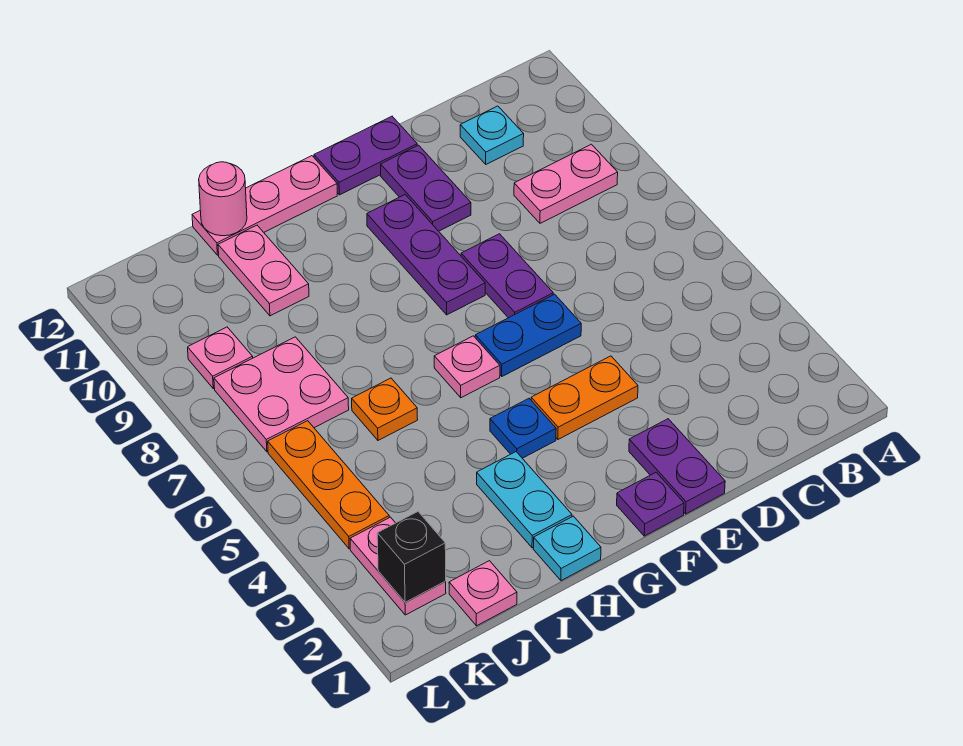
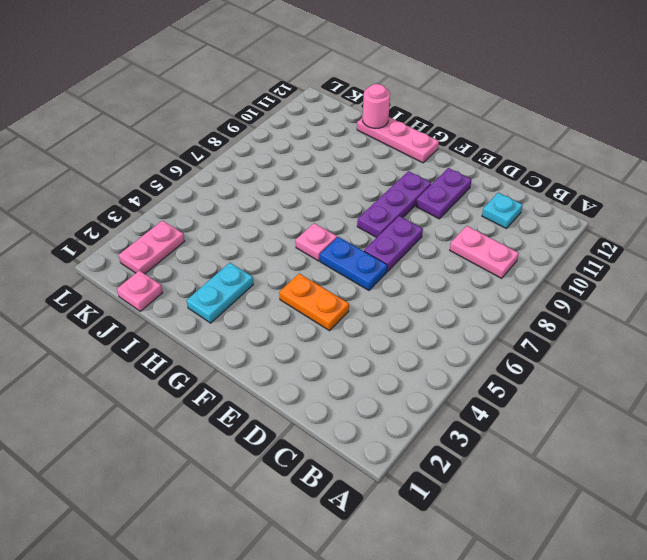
none -> purple 1x2 plate [629,419,725,514]
none -> purple 1x2 plate [314,116,417,195]
none -> purple 1x1 plate [617,472,684,536]

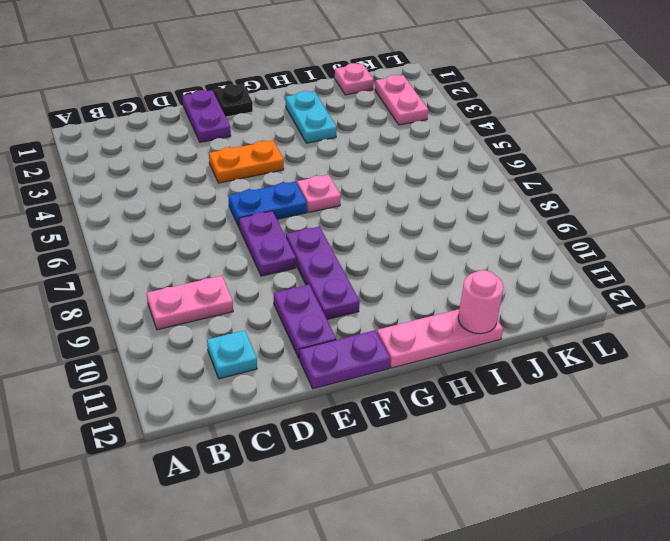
black 1x1 plate [214,85,253,117] -> purple 1x1 plate [617,472,684,536]
none -> blue 1x1 plate [490,399,556,458]
none -> cyan 1x1 plate [533,516,601,581]
none -> orange 1x1 plate [352,378,418,440]

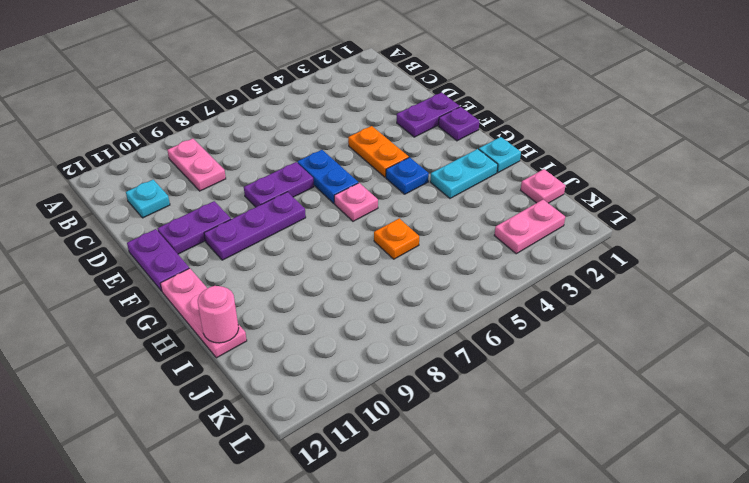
none -> pink 1x2 plate [218,225,309,316]
none -> pink 2x2 plate [214,337,349,452]
none -> orange 1x3 plate [268,421,389,549]

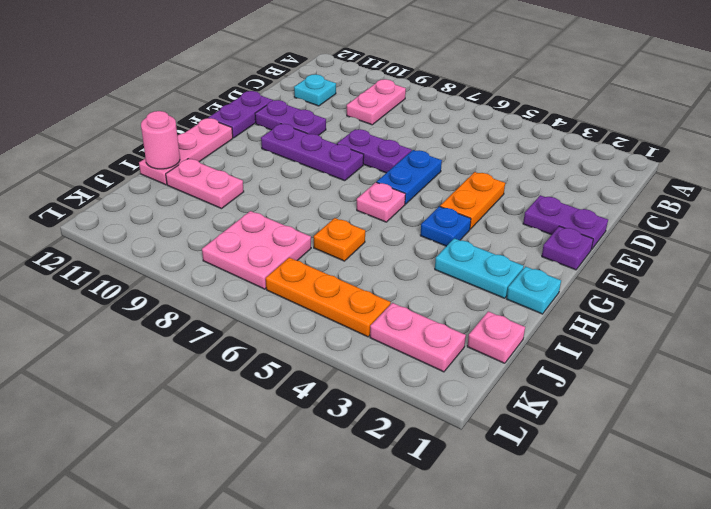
none -> pink 1x1 plate [188,327,253,389]
none -> black 1x1 brick [377,512,446,603]

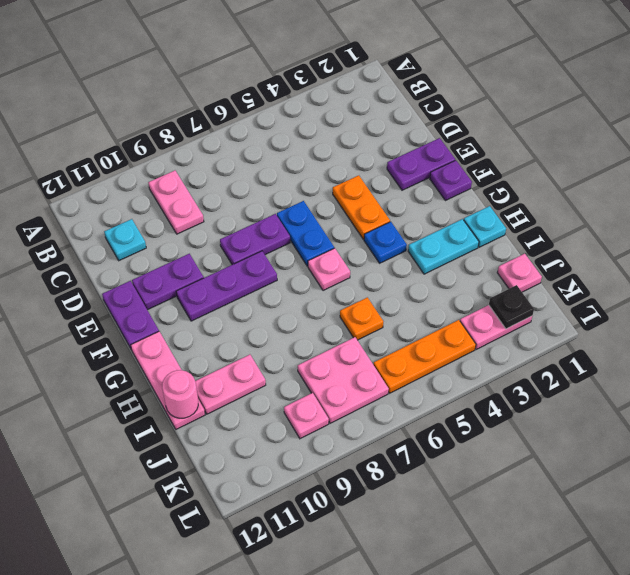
black 1x1 plate [489,285,534,329] -> black 1x1 brick [377,512,446,603]

